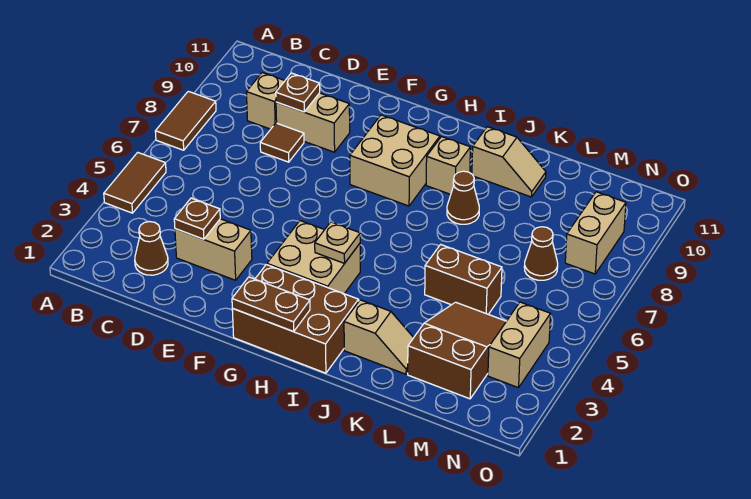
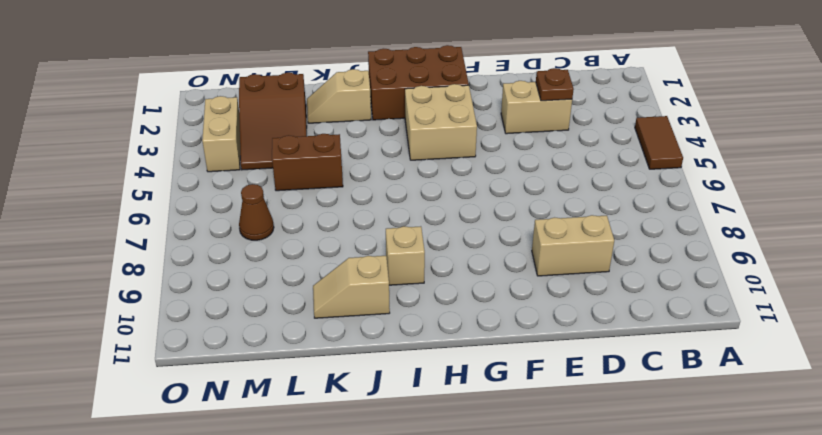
none -> brown 1x2 tile [155,91,216,150]
none -> brown 1x1 cone [135,222,168,275]
none -> tan 1x1 brick [247,73,285,129]

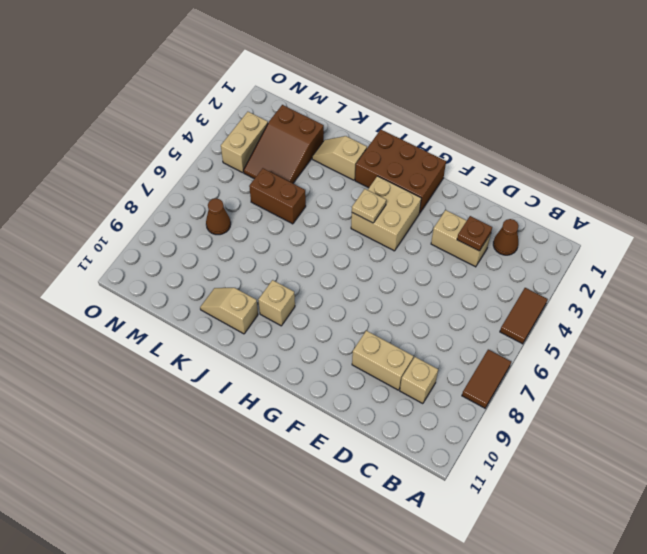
none -> brown 1x1 tile [260,123,304,162]
none -> tan 2x2 brick [350,115,440,206]
none -> brown 1x1 cone [447,171,479,224]

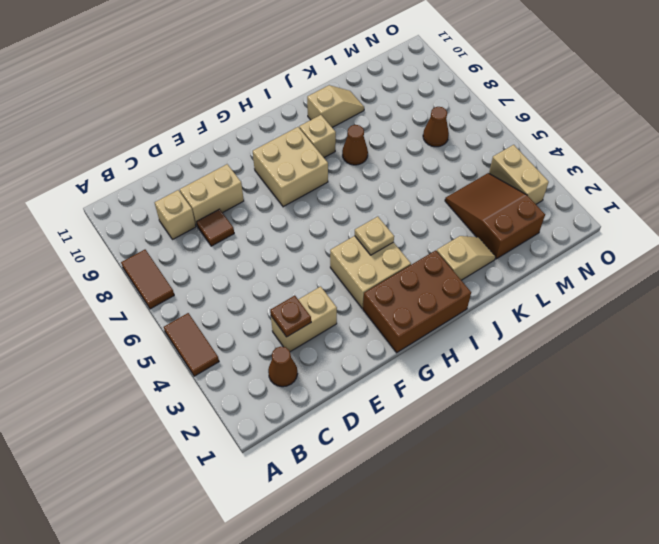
none -> brown 1x2 brick [425,245,502,314]
none -> tan 1x2 brick [565,192,626,274]
none -> brown 1x1 plate [276,73,320,112]

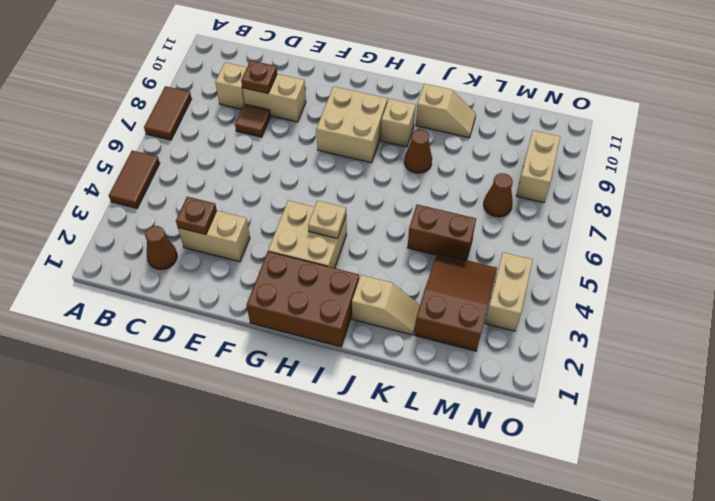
none -> brown 1x2 plate [232,277,310,332]

